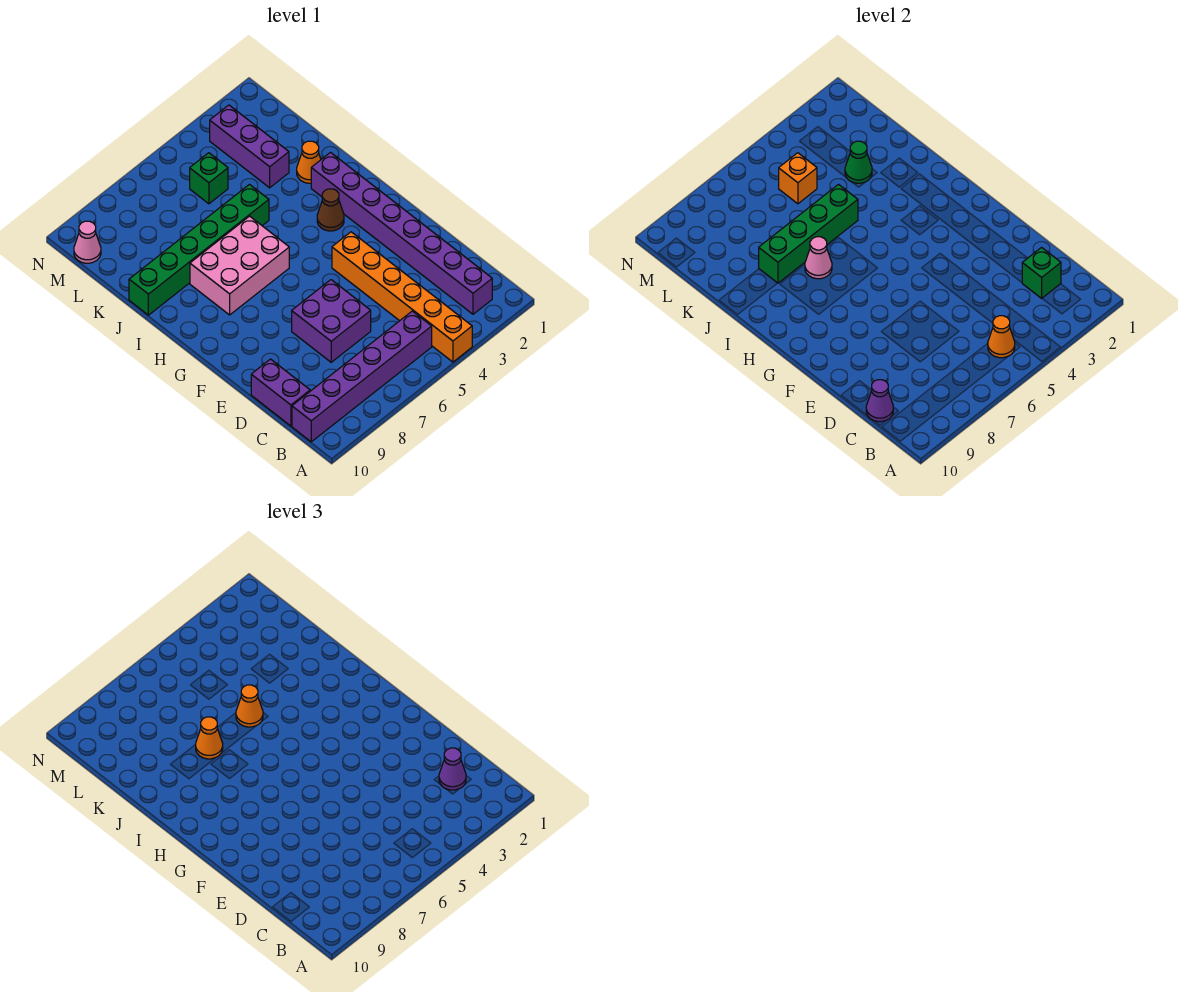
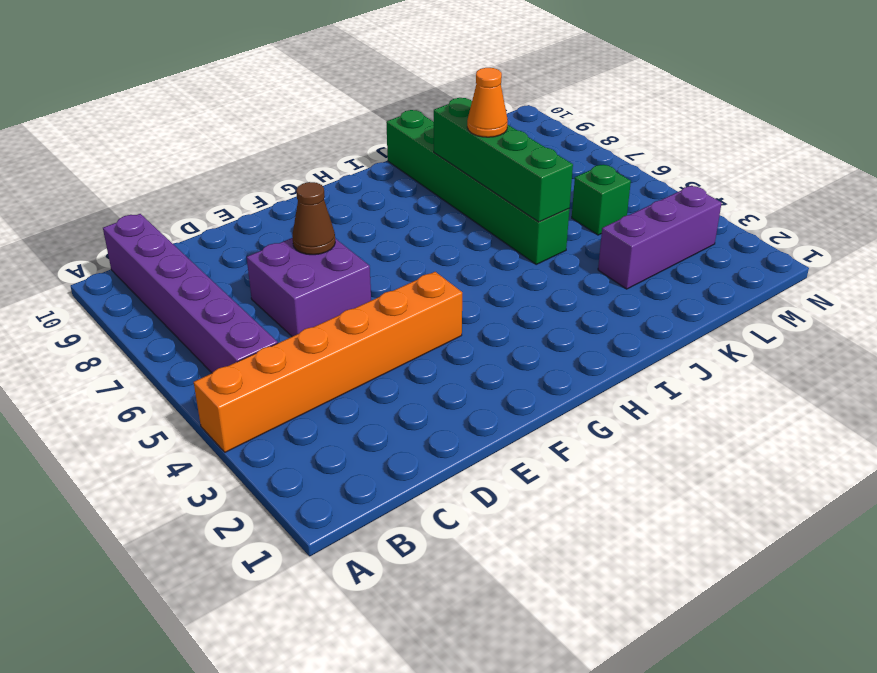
brown 1x1 cone [292,182,335,255] -> brown 1x1 cone moved to [317,189,344,231]
none -> purple 1x8 brick [311,153,492,314]
none -> purple 1x2 brick [251,359,310,426]
none -> pink 2x3 brick [190,216,289,315]

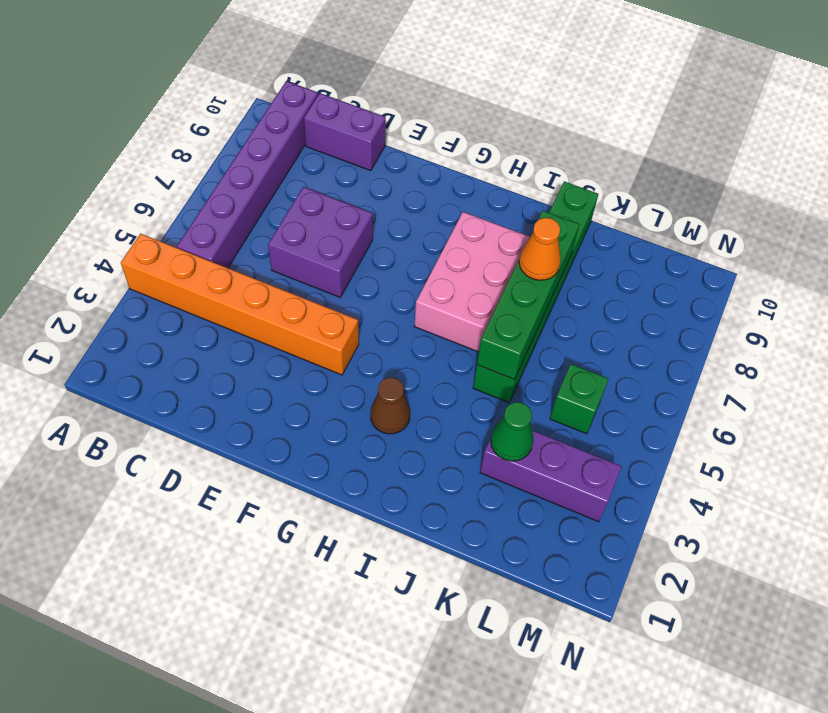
none -> purple 1x8 brick [311,153,492,314]
none -> orange 1x1 cone [297,141,321,183]
none -> pink 1x1 cone [74,221,101,263]

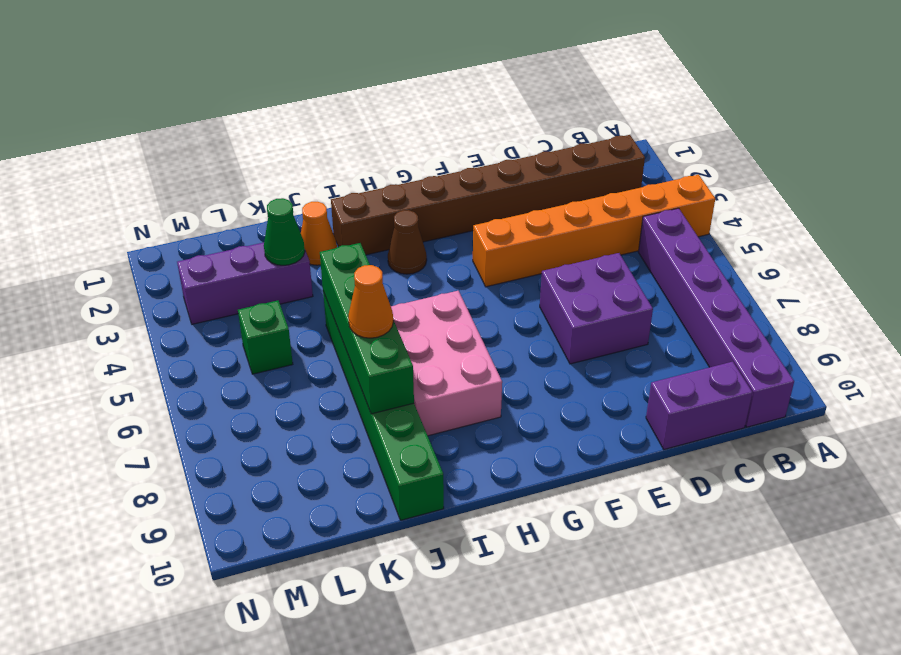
brown 1x8 brick [331,135,645,255] -> purple 1x8 brick [311,153,492,314]
none -> pink 1x1 cone [74,221,101,263]
none -> orange 1x1 cone [988,316,1015,358]
none -> green 1x1 brick [1022,248,1061,298]

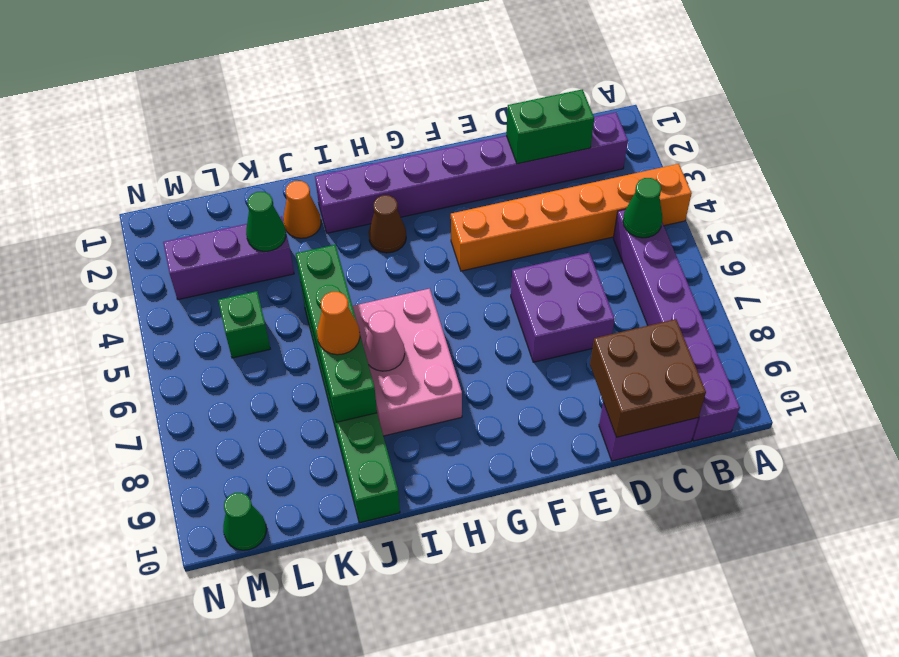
green 1x1 cone [623,178,663,238] -> orange 1x1 cone [988,316,1015,358]
green 1x2 brick [506,89,594,164] -> green 1x1 brick [1022,248,1061,298]
brown 2x2 brick [590,319,706,437] -> purple 1x1 cone [866,380,893,422]
green 1x1 cone [223,493,266,550] -> pink 1x1 cone [74,221,101,263]
none -> orange 1x1 brick [779,153,817,204]
none -> purple 1x1 cone [439,748,466,790]
none -> orange 1x1 cone [236,685,263,727]

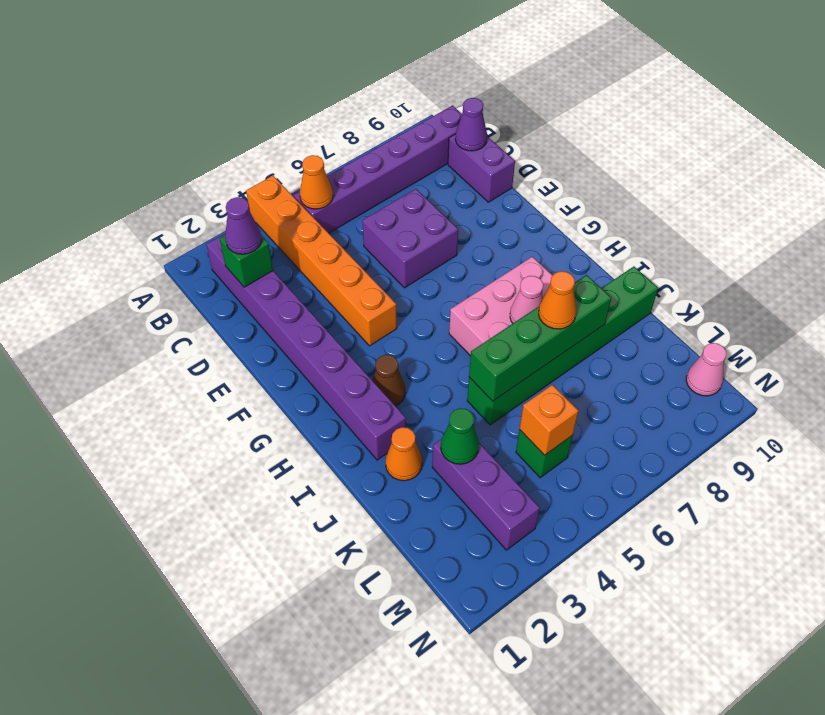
none -> orange 1x1 cone [236,685,263,727]

